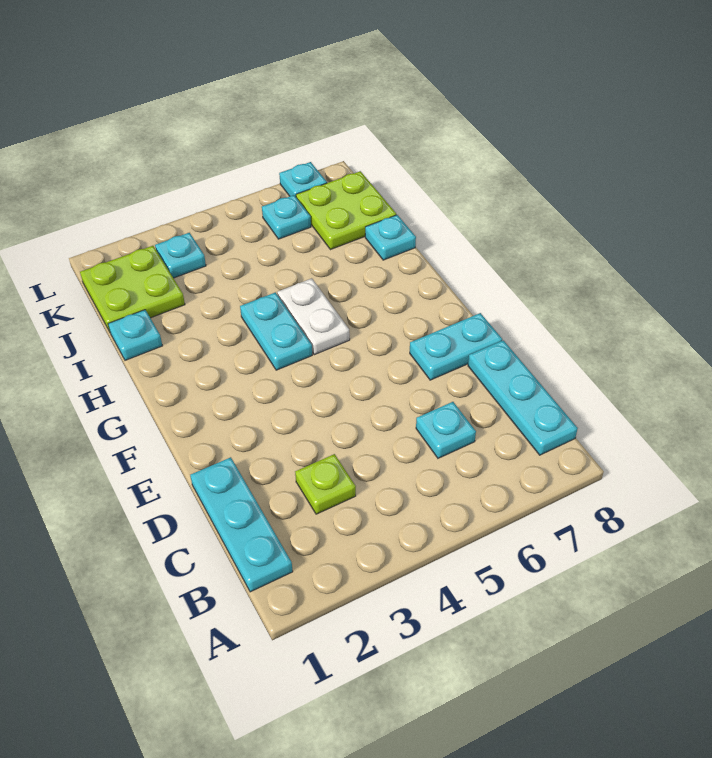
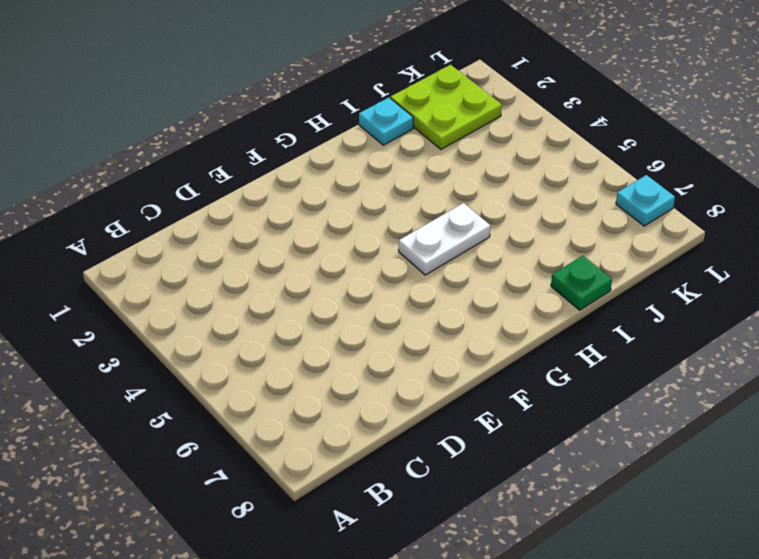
green 1x1 plate [551,256,612,310] -> cyan 1x1 plate [365,215,416,260]
none -> cyan 1x3 plate [190,457,293,592]
none -> cyan 1x3 plate [468,340,578,455]
none -> lime 1x1 plate [295,454,356,514]

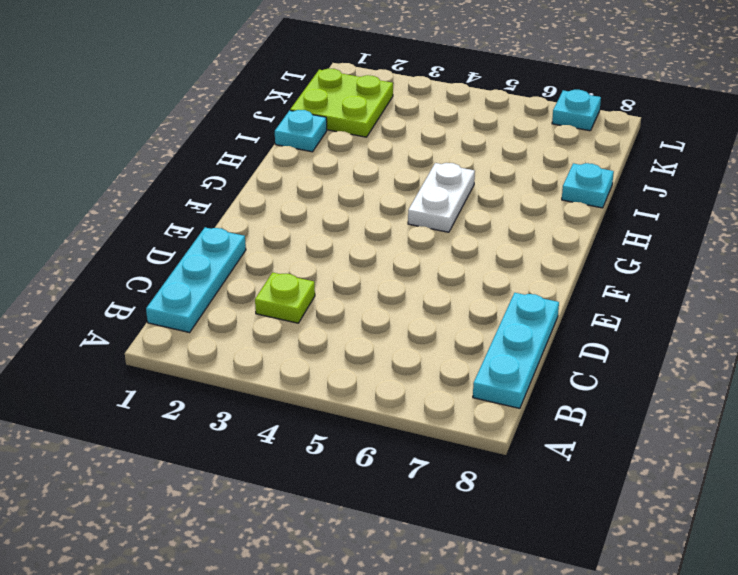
none -> cyan 1x1 plate [416,402,476,458]
none -> cyan 1x2 plate [410,313,502,380]
none -> cyan 1x2 plate [240,292,312,370]

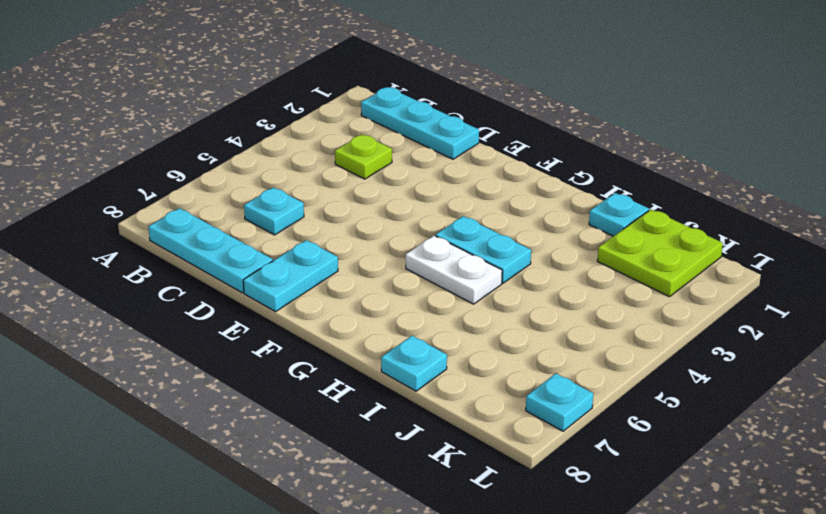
none -> lime 2x2 plate [296,171,396,250]
none -> cyan 1x1 plate [155,233,206,278]
none -> cyan 1x1 plate [262,195,311,239]

